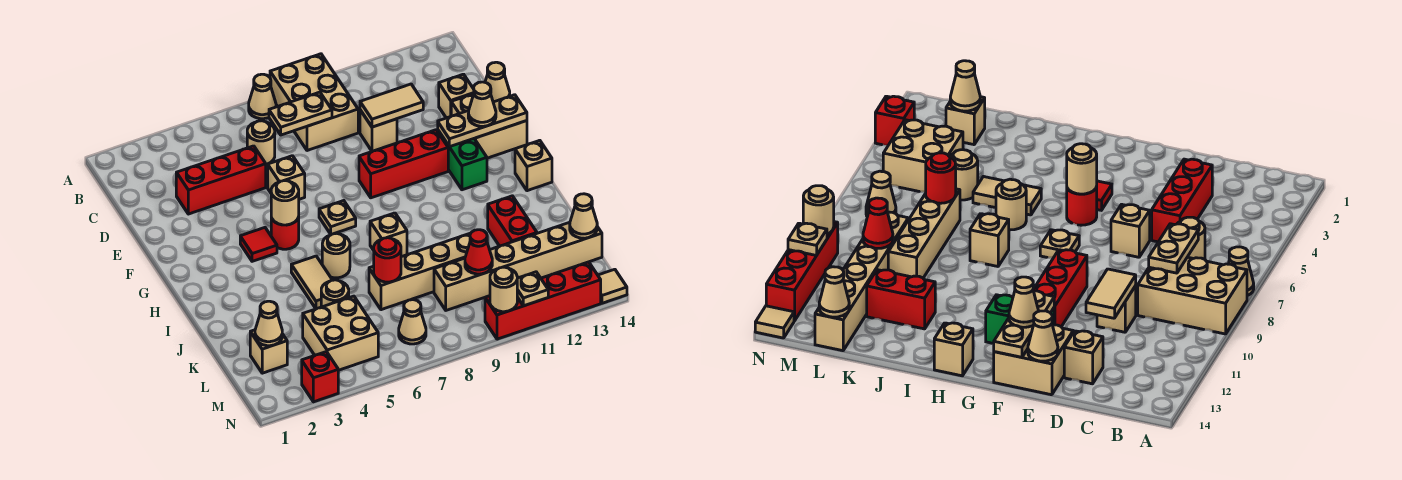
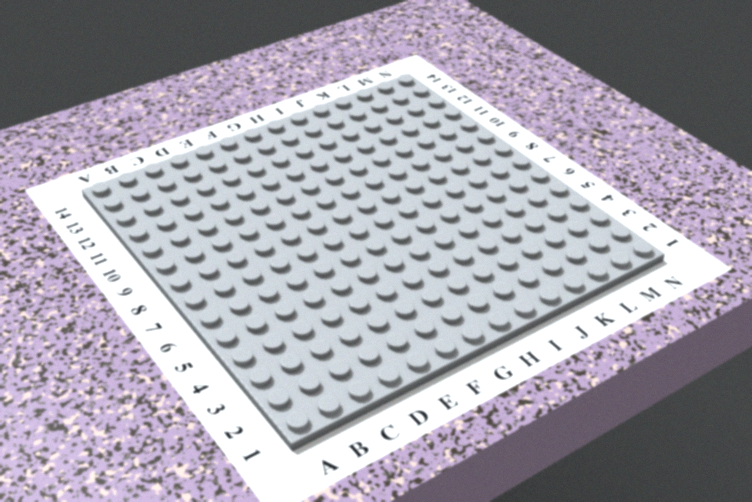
none -> tan 1x1 cone [249,74,276,119]
none -> tan 2x3 brick [270,54,358,151]
none -> tan 1x1 round brick [247,121,275,164]
none -> red 1x3 brick [176,146,266,214]

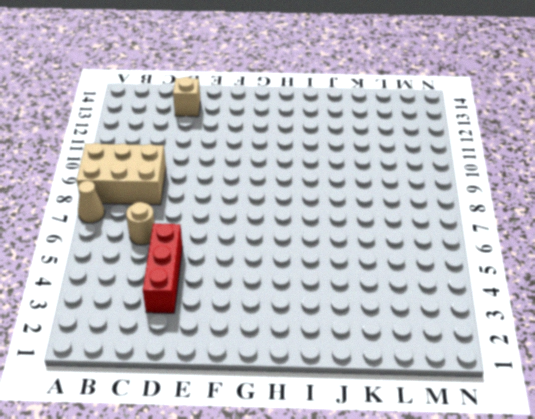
none -> tan 1x1 brick [360,110,397,151]
none -> tan 1x1 brick [268,156,305,199]
none -> tan 2x2 brick [451,94,527,158]
none -> red 1x3 brick [359,130,448,198]

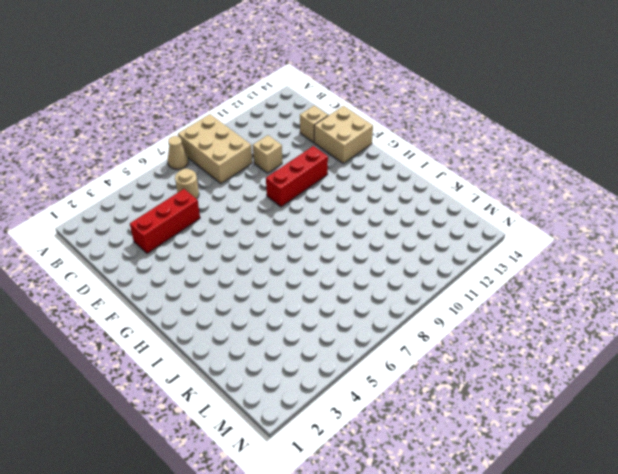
none -> tan 1x1 brick [268,156,305,199]
none -> green 1x2 brick [438,131,487,190]
none -> red 1x1 tile [240,228,277,261]
none -> red 1x1 round brick [271,217,299,249]

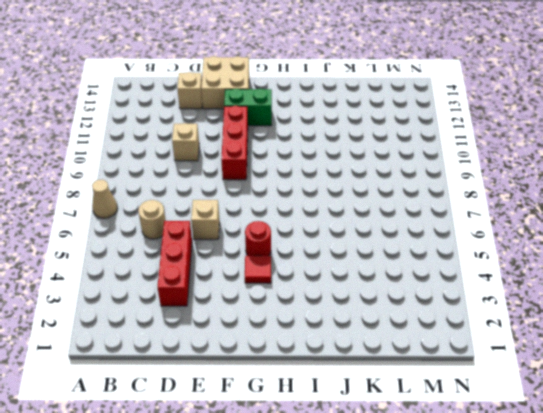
none -> tan 2x3 brick [270,54,358,151]
none -> tan 1x1 plate [319,201,356,235]
none -> tan 1x1 brick [515,140,552,191]
none -> tan 1x2 tile [291,256,332,309]

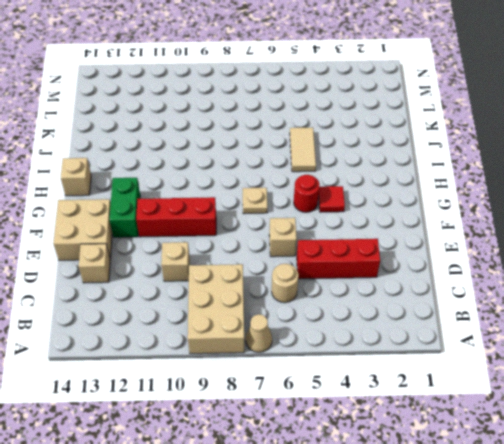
none -> tan 1x1 round brick [322,233,350,278]
none -> tan 1x1 brick [370,213,407,257]
none -> red 1x2 brick [488,196,537,246]
none -> tan 1x1 round brick [321,280,349,307]

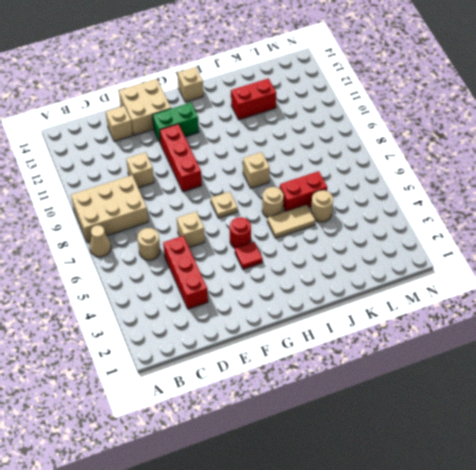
red 1x2 brick [279,171,327,211] -> none
none -> tan 1x4 brick [369,233,471,310]
none -> tan 1x1 brick [250,330,287,373]
none -> tan 2x2 brick [303,296,378,370]
none -> tan 1x6 brick [434,222,602,310]

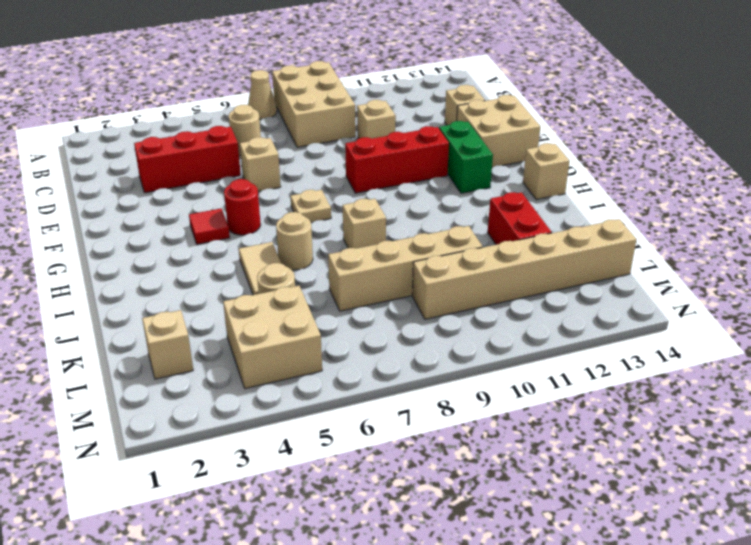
none -> tan 1x1 cone [399,300,426,344]
none -> red 1x1 brick [302,352,338,402]
none -> red 1x4 brick [485,262,601,339]
none -> tan 1x1 tile [598,269,627,303]

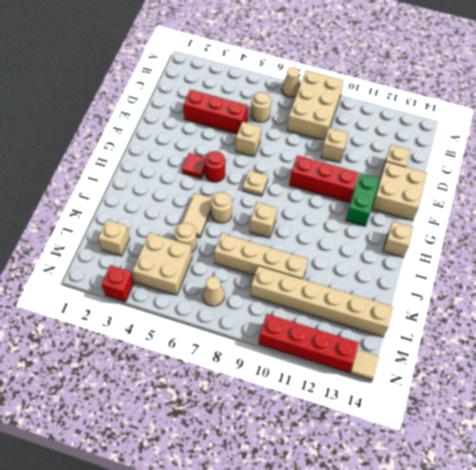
none -> red 1x2 brick [488,196,537,246]
none -> tan 1x2 plate [269,92,332,135]
none -> tan 1x2 tile [360,84,423,127]
none -> tan 1x1 cone [485,62,510,102]

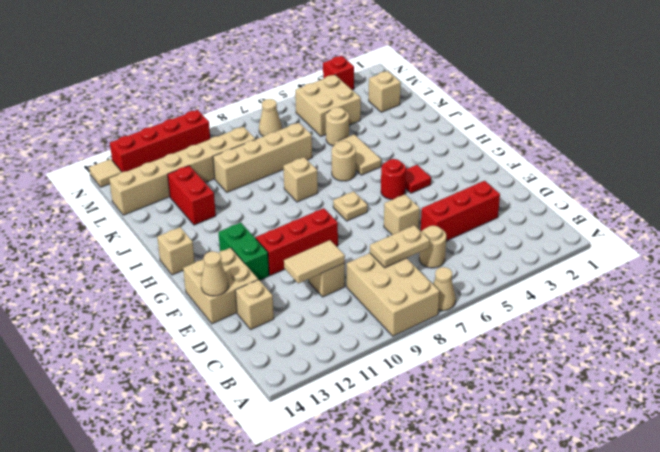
none -> tan 1x3 plate [438,95,527,147]
none -> tan 1x1 round brick [271,181,299,225]
none -> red 1x1 round brick [374,238,401,282]
none -> tan 1x1 cone [255,301,282,346]

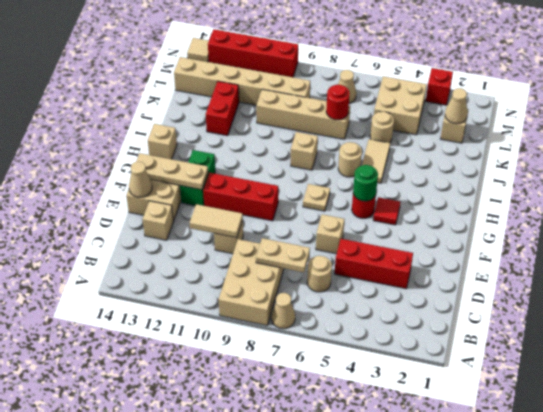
green 1x1 round brick [353,165,378,201] -> tan 1x1 round brick [271,181,299,225]
none -> red 1x1 cone [465,230,492,274]
none -> tan 1x1 cone [570,194,597,238]
none -> tan 1x1 round brick [490,267,517,312]
none -> tan 1x1 plate [517,272,548,306]

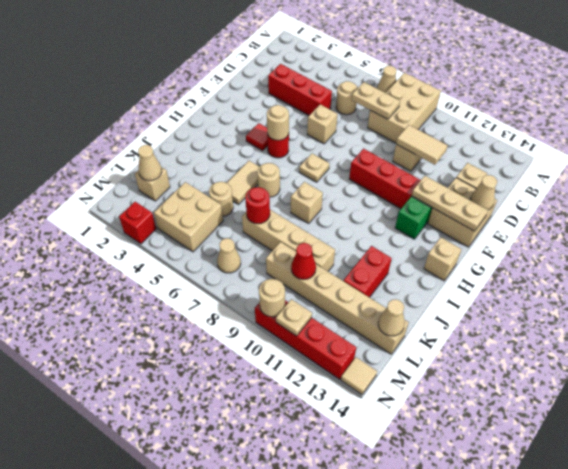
none -> tan 1x1 cone [468,82,496,126]

